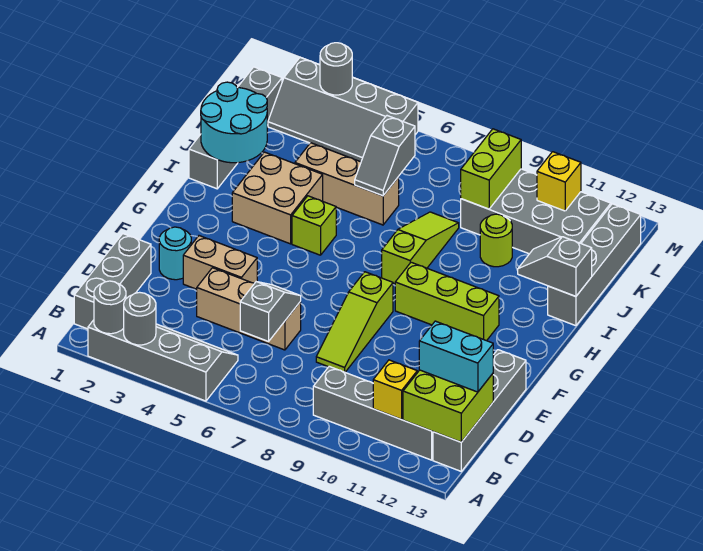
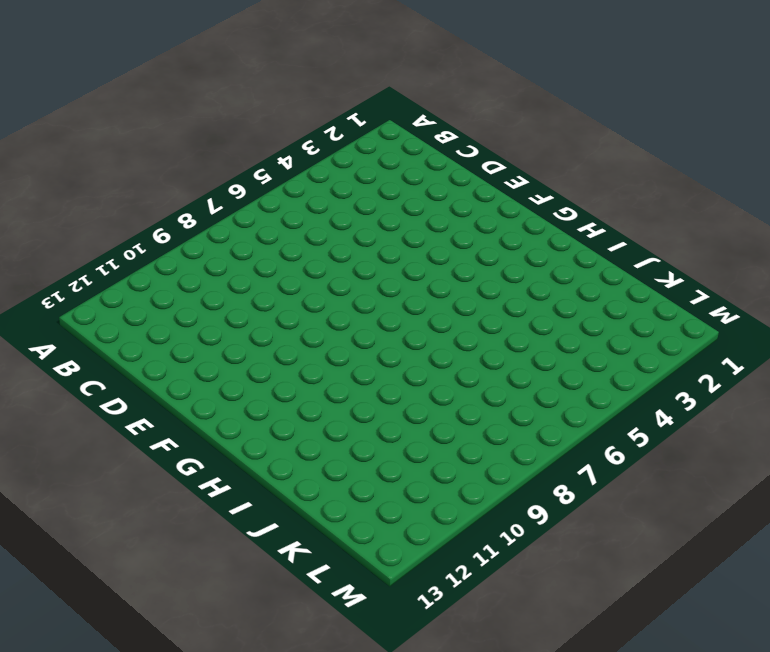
none -> grey 2x4 slope [88,320,238,401]
none -> grey 1x3 brick [74,234,151,329]
none -> grey 1x4 brick [313,366,433,460]
none -> grey 1x4 brick [433,350,526,471]

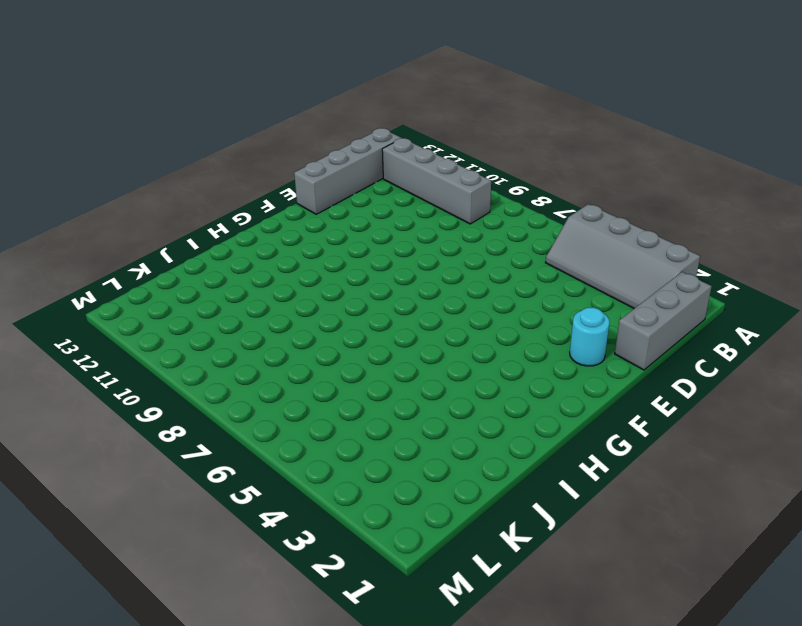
none -> tan 1x3 brick [197,268,301,350]
none -> lime 1x3 slope [316,272,393,372]
none -> tan 1x2 brick [183,236,257,289]
none -> lime 1x3 brick [395,262,499,341]

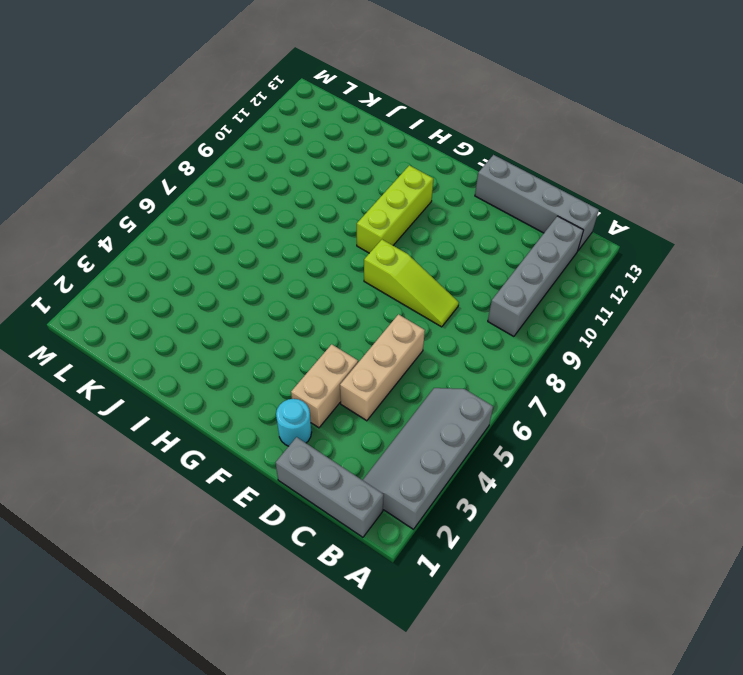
none -> tan 2x2 brick [232,152,323,244]
none -> lime 1x1 brick [292,196,336,255]
none -> lime 1x3 slope [382,212,459,284]
none -> grey 1x4 brick [189,67,282,189]

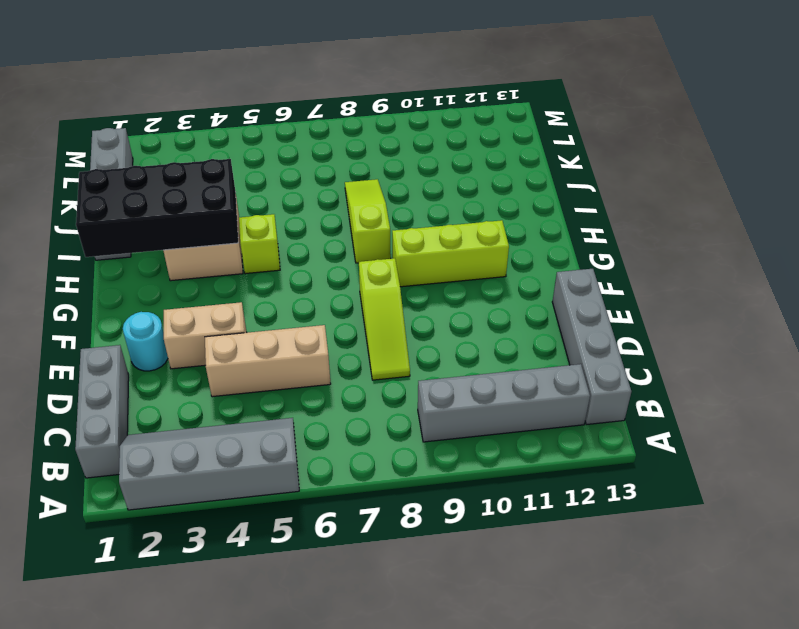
black 2x4 brick [76,159,238,257] -> cyan 2x2 round brick [201,82,267,163]
none -> grey 1x4 brick [548,204,641,326]
none -> tan 1x3 brick [295,143,399,225]
none -> lime 1x1 round brick [480,214,512,267]
none -> grey 2x4 brick [461,169,611,254]

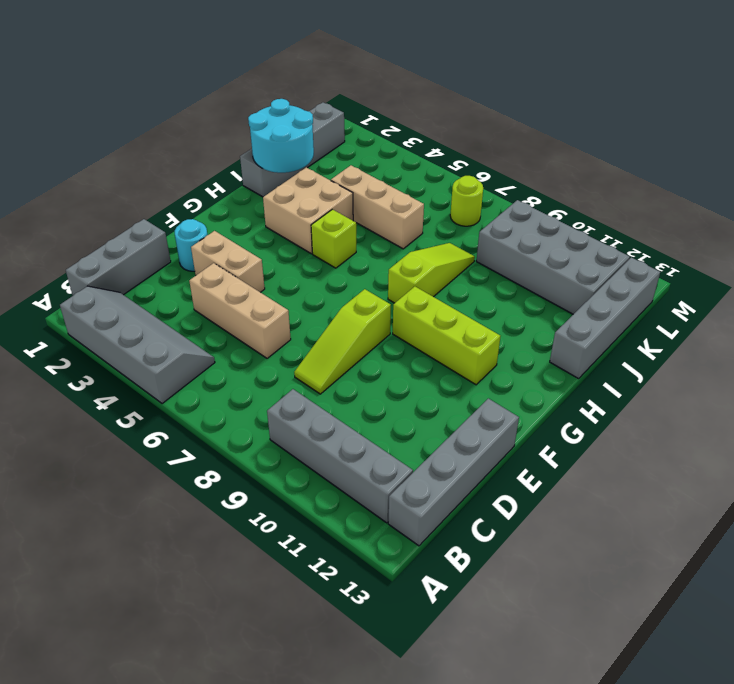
lime 1x1 round brick [450,176,483,226] -> lime 1x1 round brick moved to [480,214,512,267]
none -> grey 2x4 slope [268,58,418,162]
none -> grey 1x1 round brick [94,281,126,334]
none -> grey 1x1 round brick [124,292,156,345]
none -> yellow 1x1 brick [373,360,417,419]

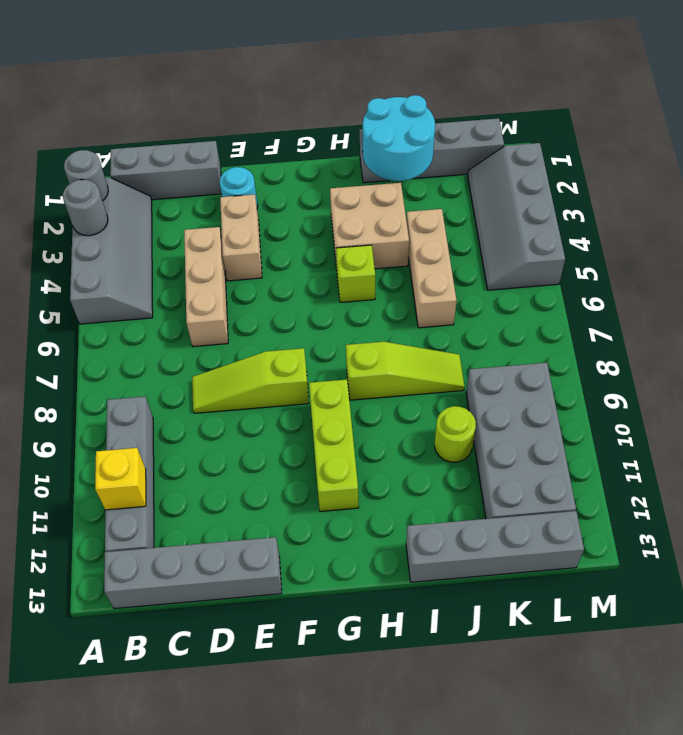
none -> lime 2x2 brick [403,370,493,442]
none -> grey 1x2 slope [240,282,301,341]
none -> grey 1x2 slope [518,237,592,296]
none -> grey 1x2 slope [355,116,415,196]

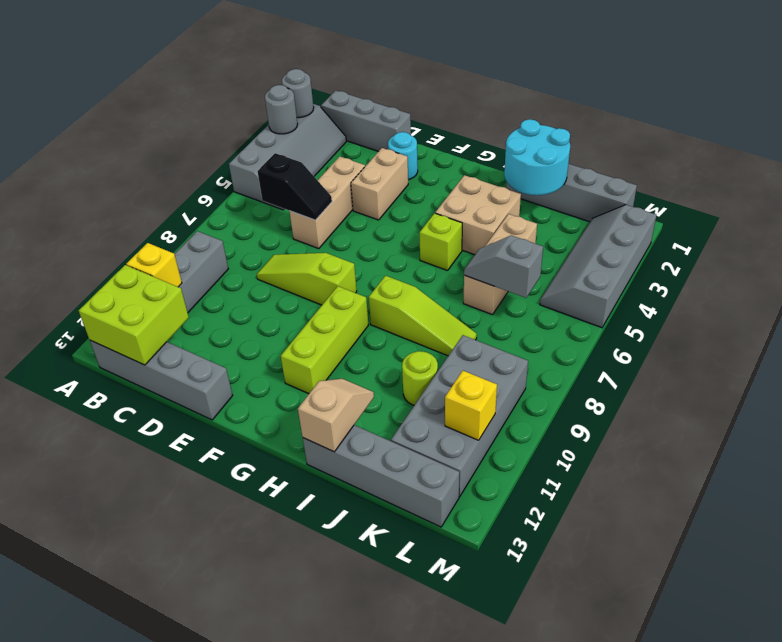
black 1x2 slope [258,153,332,220] -> grey 1x2 slope [240,282,301,341]
tan 1x2 slope [298,379,374,452] -> grey 1x2 slope [518,237,592,296]
none -> lime 1x2 brick [461,129,521,209]
none -> grey 1x1 round brick [320,43,352,95]
none -> cyan 1x2 brick [419,321,493,392]

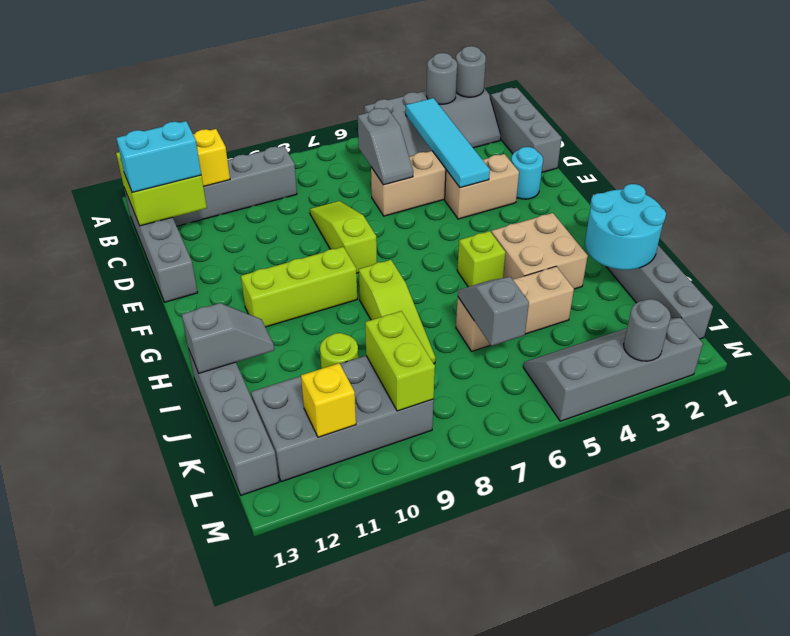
cyan 1x4 tile [406,98,490,188] -> none

